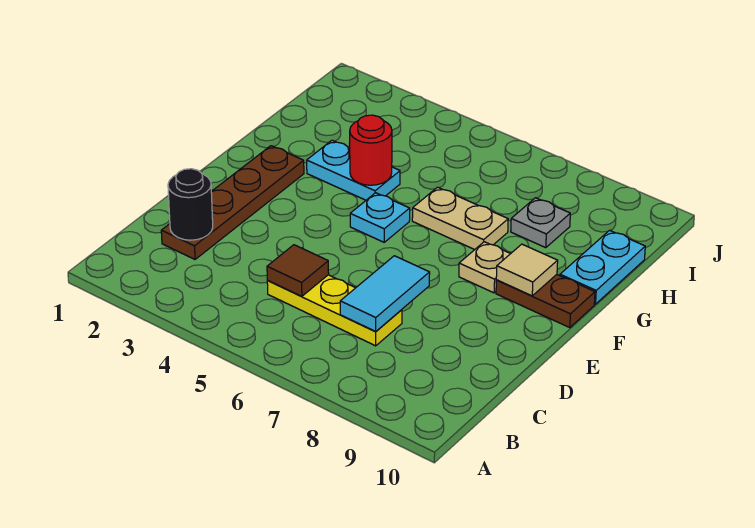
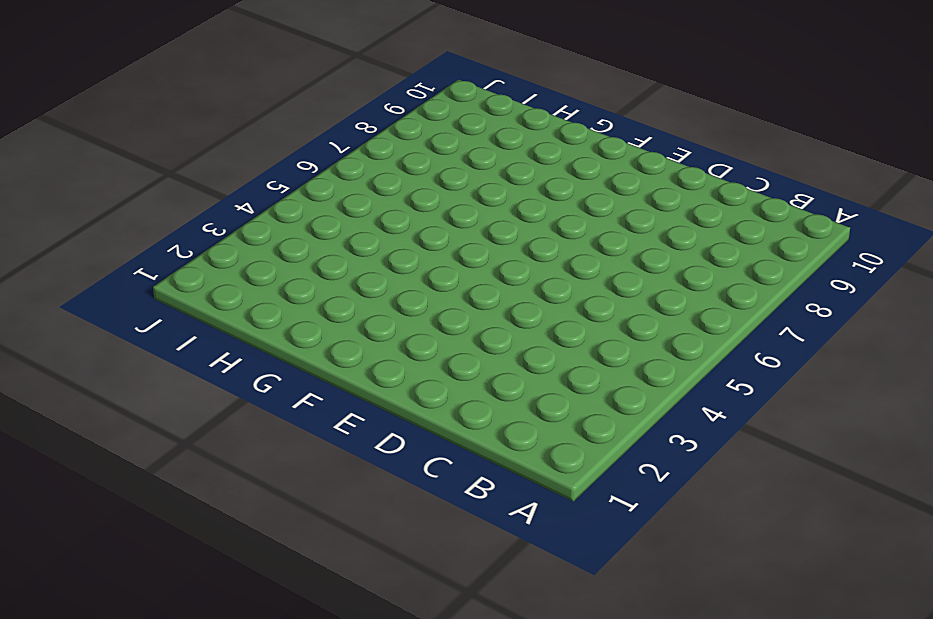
none -> brown 1x4 plate [161,146,304,259]
none -> yellow 1x3 plate [267,275,402,346]
none -> cyan 1x1 plate [350,193,410,242]

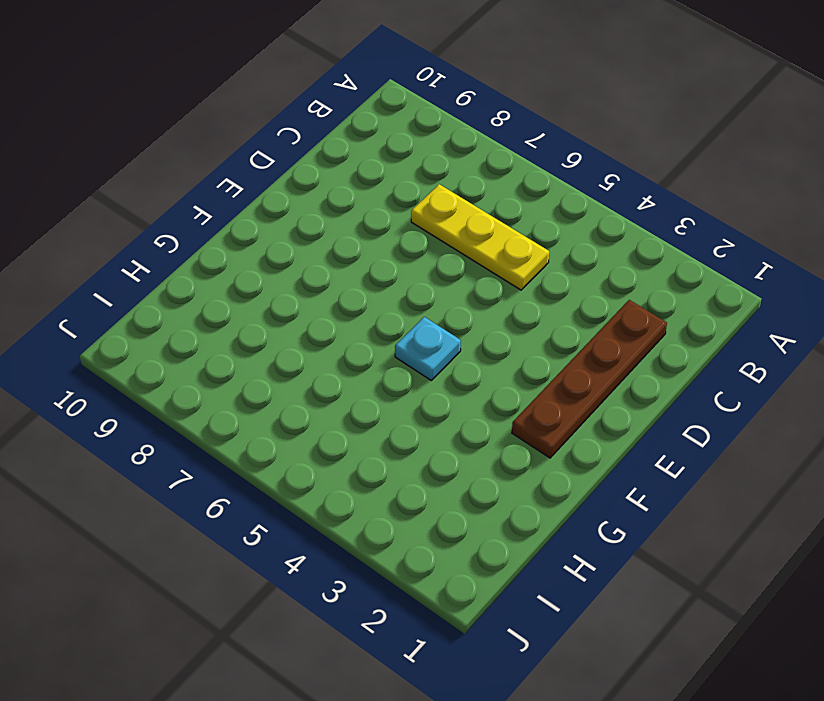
none -> tan 1x1 plate [459,242,510,293]
none -> brown 1x2 plate [496,275,595,328]
none -> cyan 1x2 plate [307,140,400,200]

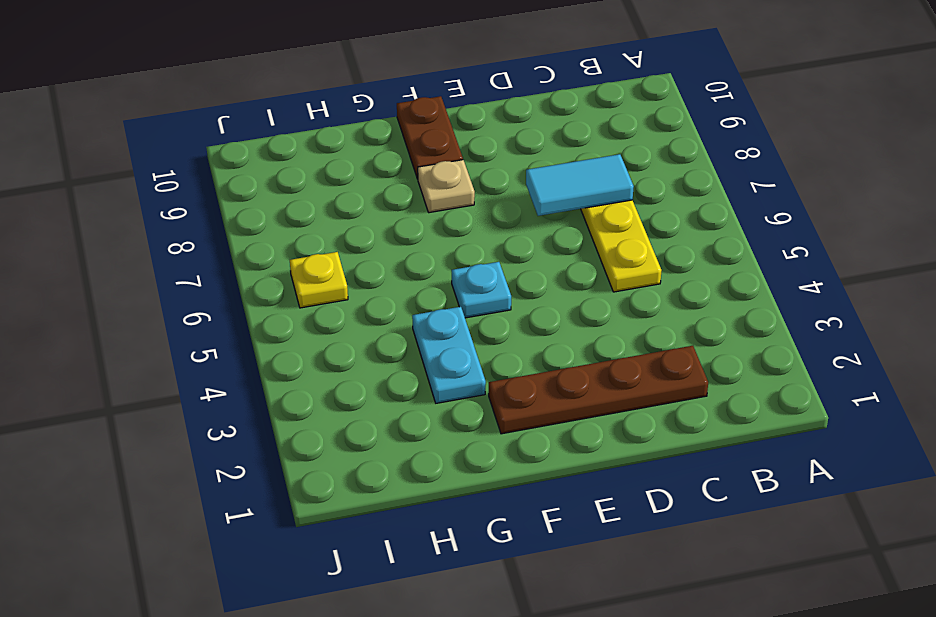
yellow 1x1 plate [290,252,348,308] -> none
none -> tan 1x2 plate [412,187,508,250]
none -> cyan 1x2 plate [560,230,645,304]
none -> grey 1x1 plate [511,198,570,248]

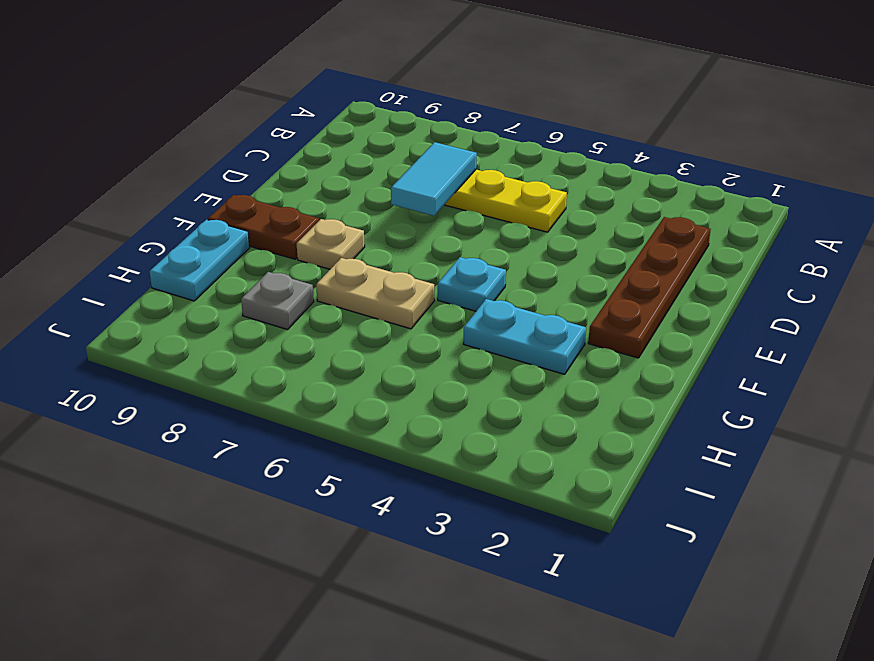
none -> black 1x1 round brick [168,169,213,240]
none -> brown 1x1 tile [267,245,329,297]
none -> tan 1x1 tile [496,244,558,296]

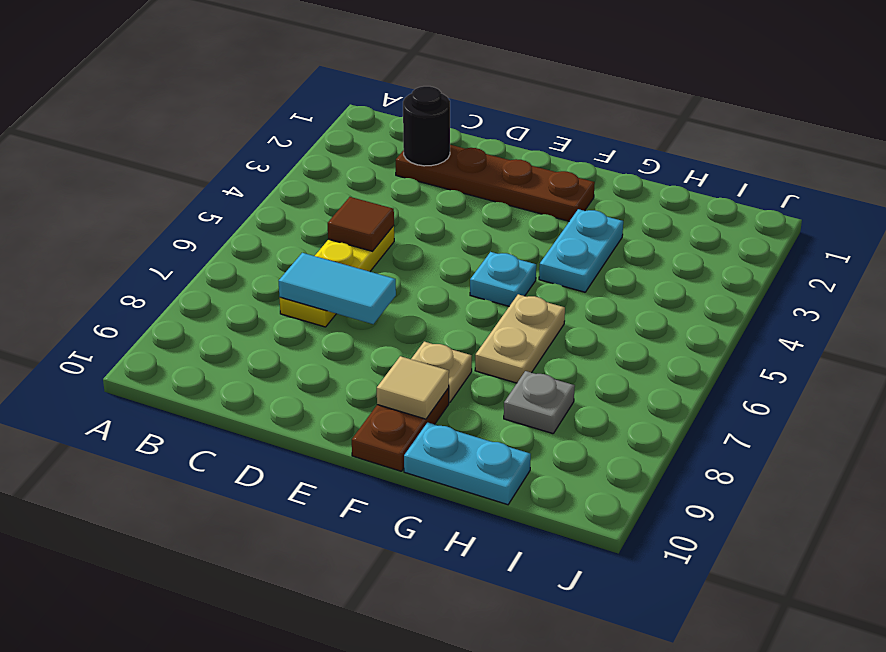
none -> red 1x1 round brick [349,115,392,185]

